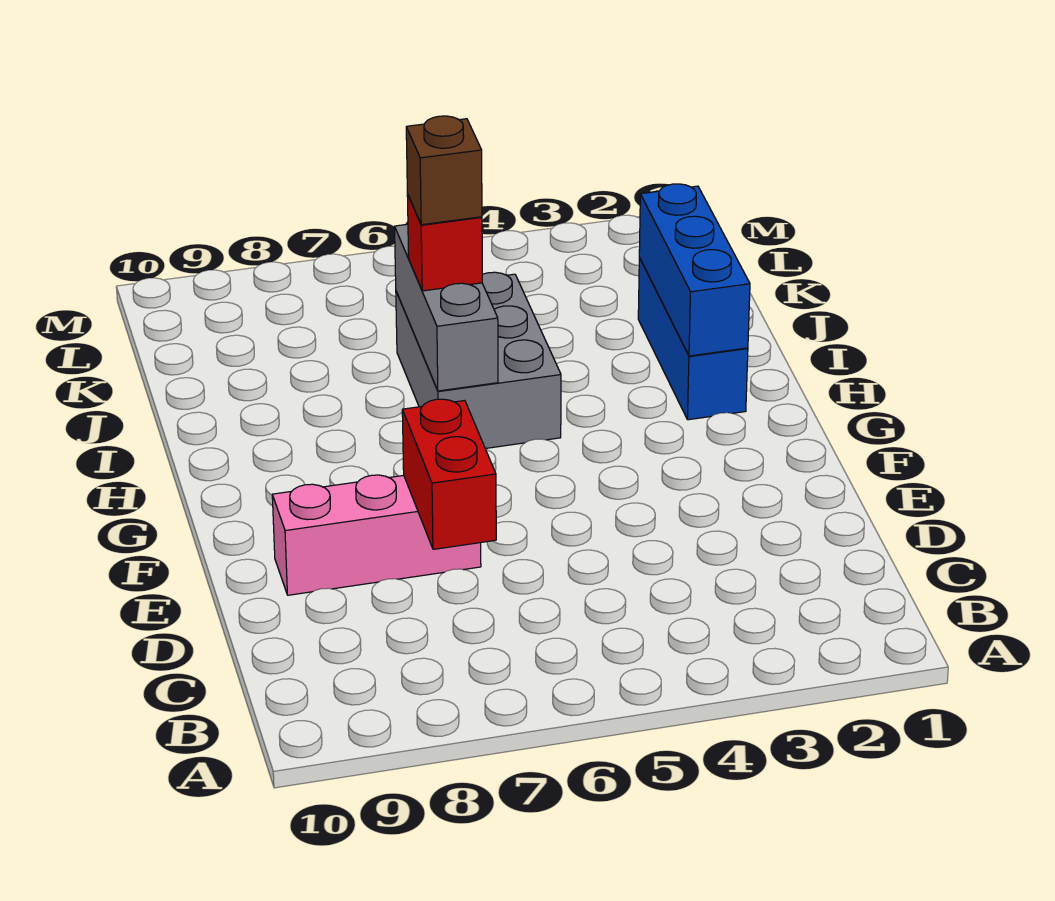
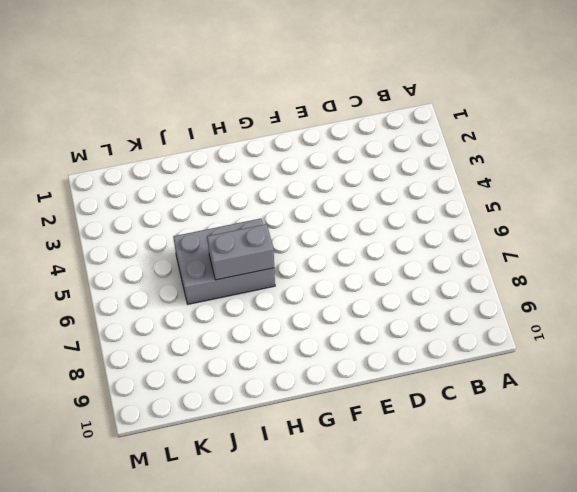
grey 1x2 brick [207,224,274,280] -> grey 1x3 brick [395,224,498,391]
none -> pink 1x3 brick [272,475,481,595]
none -> blue 1x3 brick [638,258,748,420]

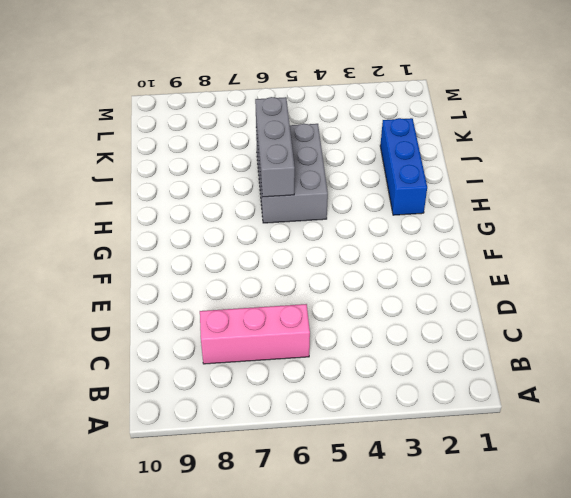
pink 1x3 brick [200,304,310,364] -> pink 1x3 brick moved to [272,475,481,595]
none -> red 1x2 brick [402,399,496,549]
none -> blue 1x3 brick [639,184,750,356]

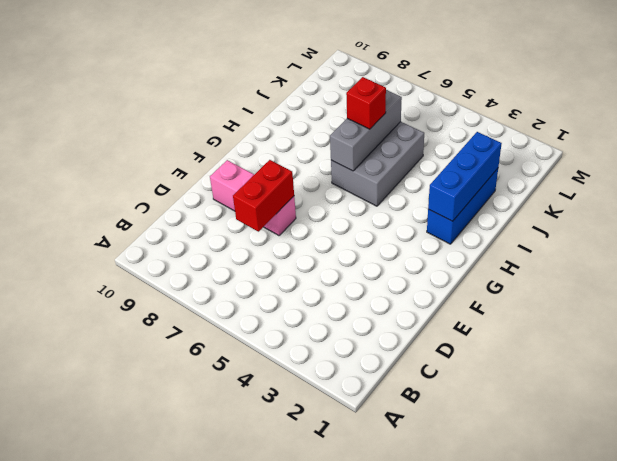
none -> brown 1x1 brick [406,116,482,225]

